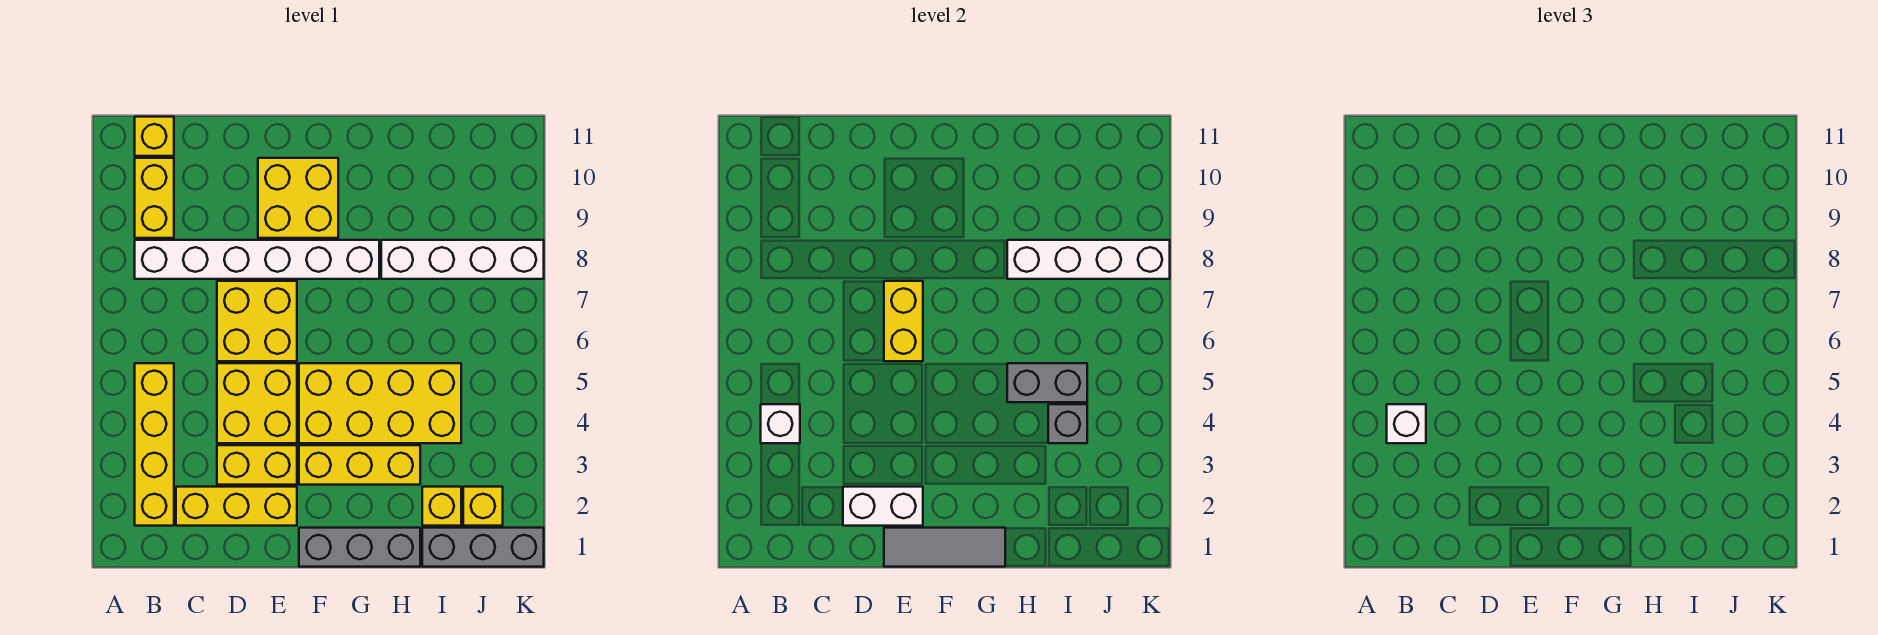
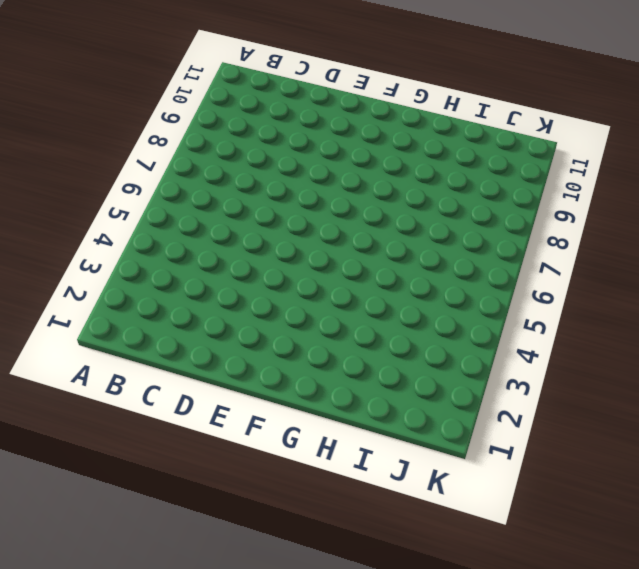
none -> yellow 1x4 brick [135,363,174,526]
none -> white 1x6 brick [135,240,379,279]
none -> yellow 1x2 brick [135,158,174,238]

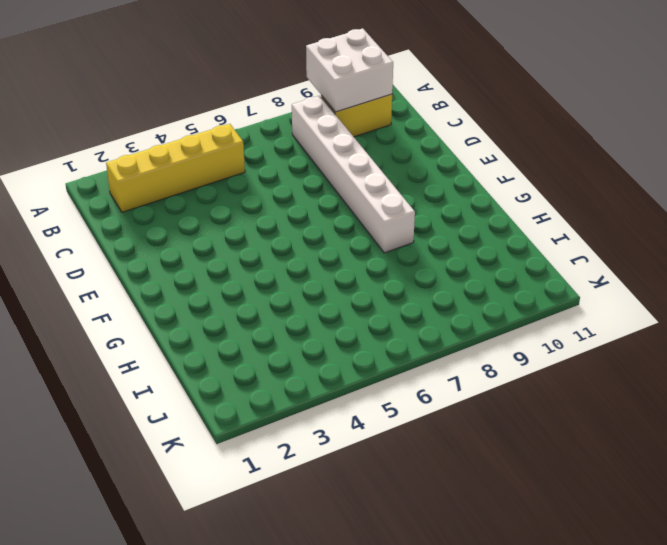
white 2x2 brick [306,29,393,112] -> none
none -> yellow 1x1 brick [135,117,174,156]
none -> yellow 1x3 brick [176,487,297,526]
none -> yellow 1x2 brick [217,445,297,485]

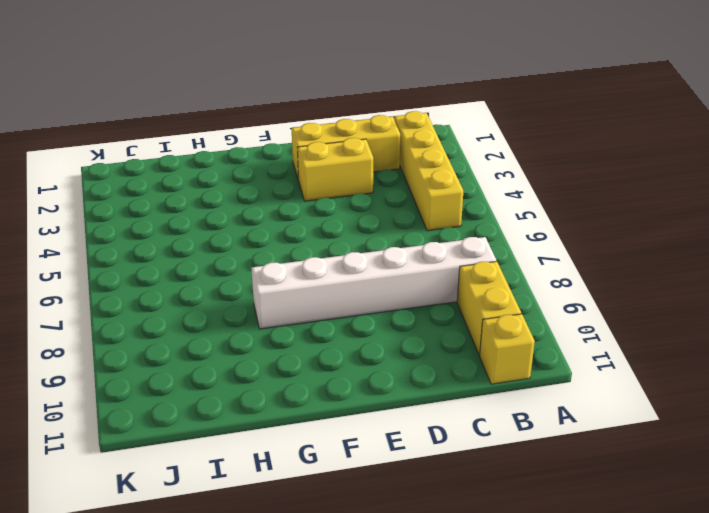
none -> yellow 2x2 brick [217,363,297,443]
none -> yellow 2x2 brick [217,281,297,361]
none -> yellow 2x2 brick [258,158,338,238]

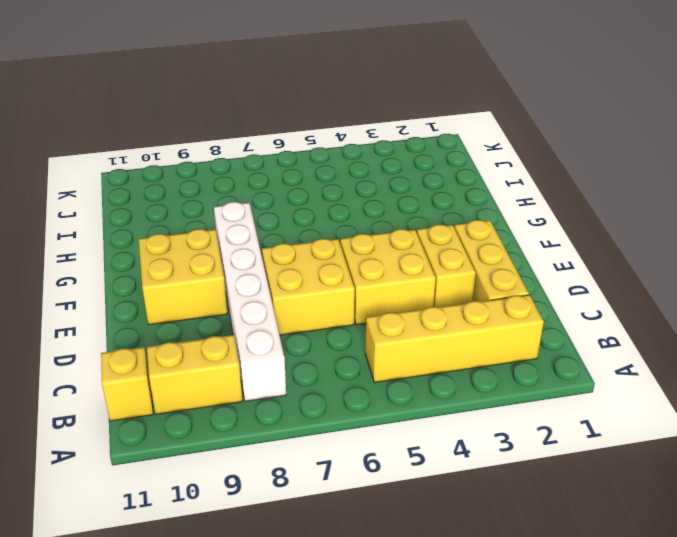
none -> grey 1x3 brick [299,528,420,567]
none -> yellow 1x3 brick [299,445,420,485]
none -> yellow 2x4 brick [299,363,461,443]

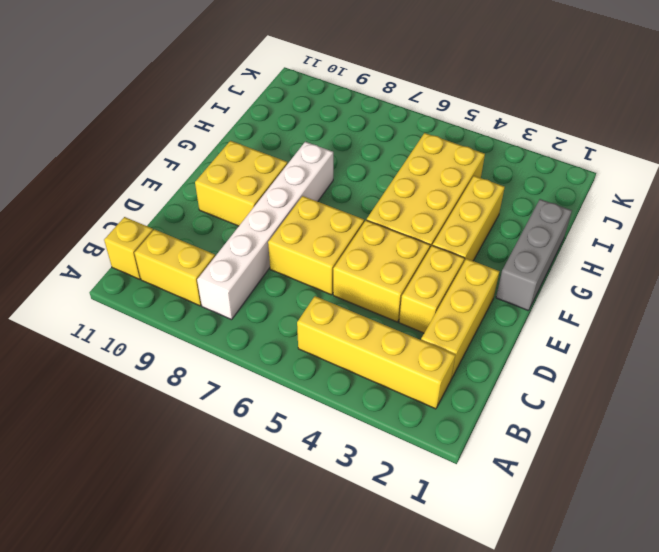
none -> white 1x4 brick [381,240,544,279]
none -> grey 1x3 brick [422,528,544,567]
none -> yellow 1x1 brick [422,487,461,526]

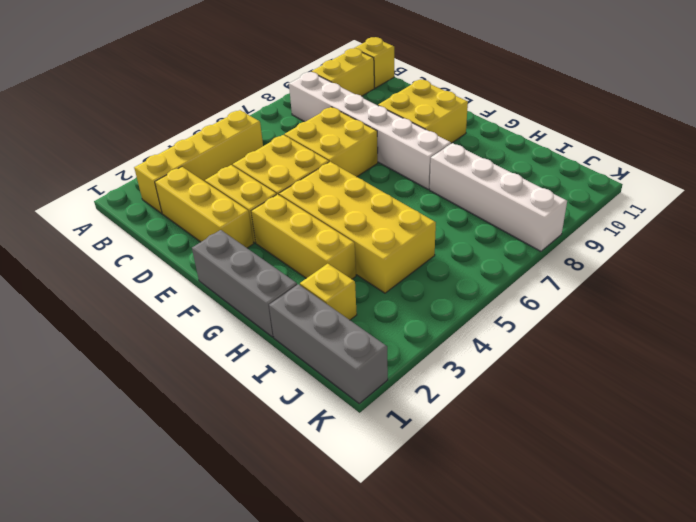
none -> yellow 1x1 brick [463,487,503,526]
none -> white 1x1 brick [761,404,800,443]
none -> white 1x2 brick [843,487,923,526]

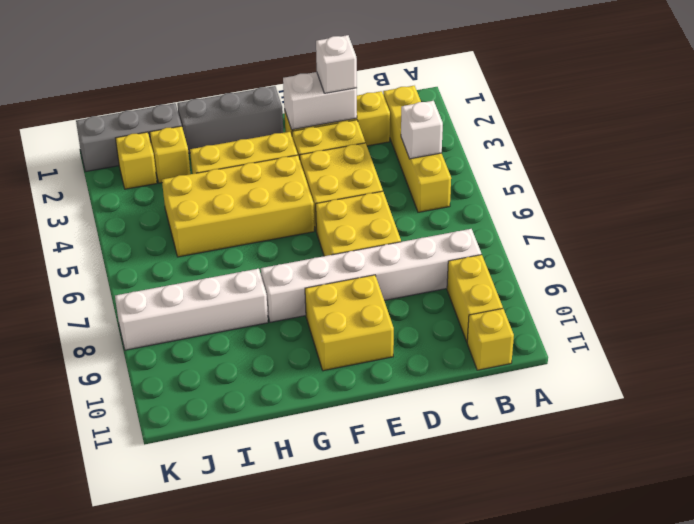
white 1x1 brick [316,35,357,93] -> white 1x1 brick moved to [1387,404,1426,443]
none -> grey 1x3 tile [884,528,1005,567]
none -> yellow 1x2 brick [884,281,923,361]
none -> grey 1x2 brick [1007,363,1087,402]

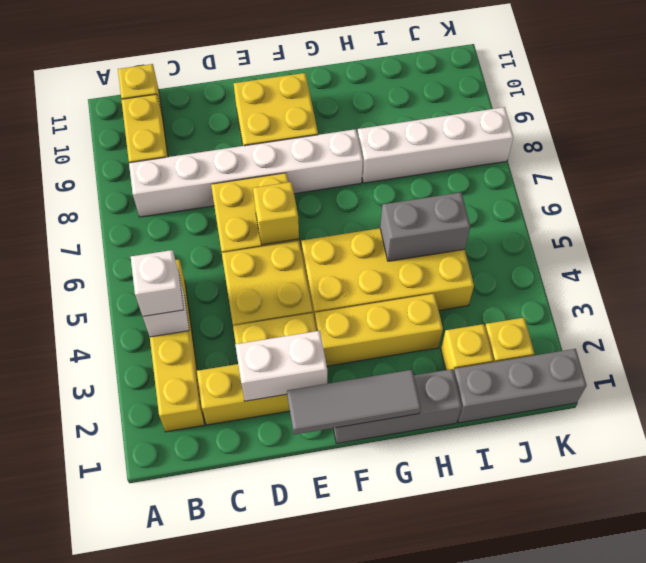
yellow 1x1 brick [253,182,299,245] -> yellow 1x2 brick [884,281,923,361]
none -> white 1x4 brick [1007,240,1170,279]
none -> grey 1x1 brick [1048,404,1087,443]

